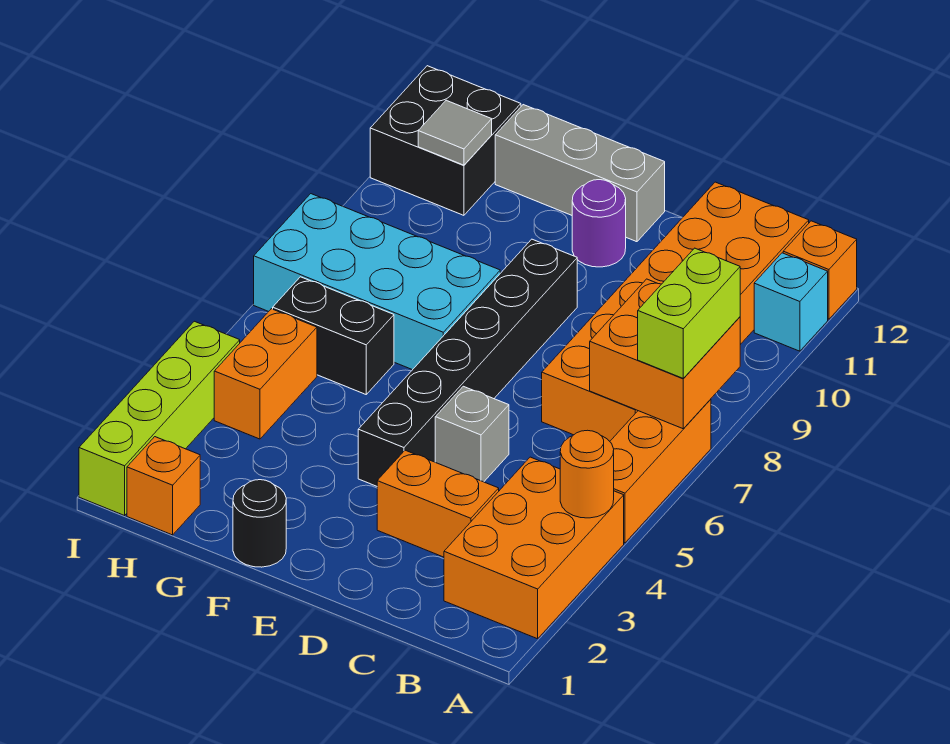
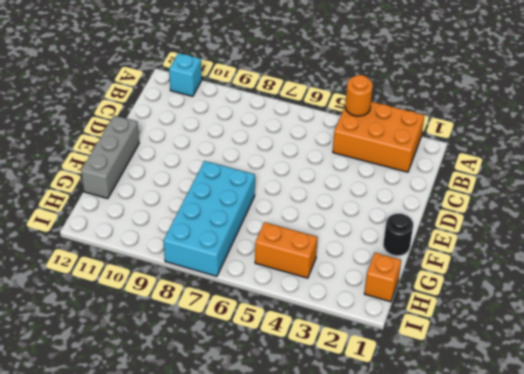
none -> orange 1x3 brick [610,399,711,543]
none -> orange 1x1 brick [783,221,857,319]
none -> orange 2x6 brick [542,182,809,441]

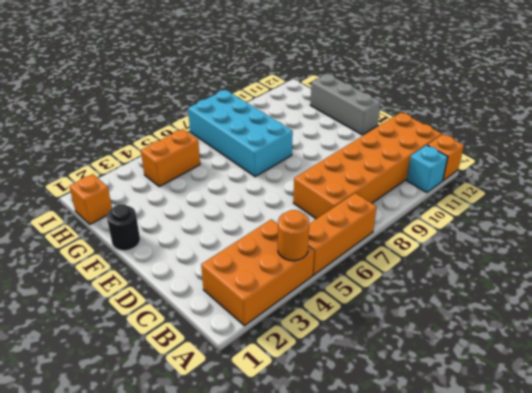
none -> orange 1x2 brick [377,450,499,557]
none -> grey 1x1 brick [435,386,509,482]
none -> black 1x6 brick [358,239,577,486]

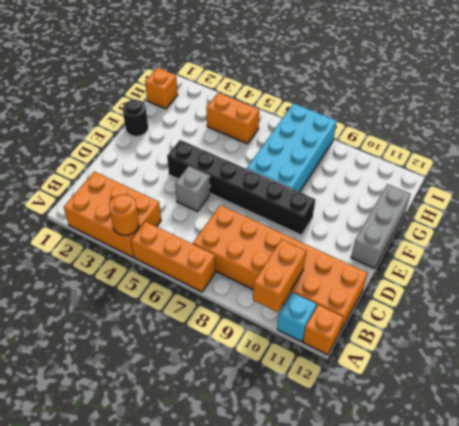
orange 1x2 brick [253,239,306,312] -> orange 1x2 brick moved to [377,450,499,557]
none -> purple 1x1 round brick [572,180,626,267]
none -> black 1x2 brick [273,277,394,394]
none -> black 2x2 brick [370,66,521,215]

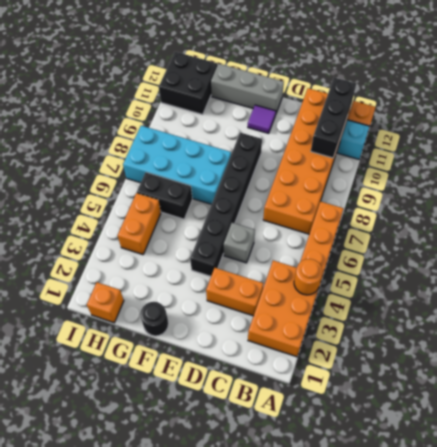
black 1x3 brick [311,77,356,158] -> none
purple 1x1 tile [248,105,276,133] -> purple 1x1 round brick [572,180,626,267]
none -> lime 1x4 brick [79,321,240,516]
none -> orange 2x2 brick [590,279,740,429]
none -> grey 1x1 tile [418,100,492,165]

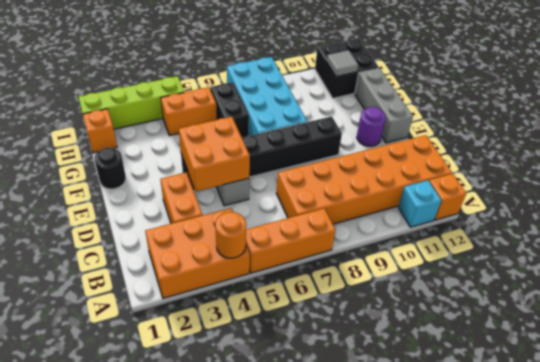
orange 2x2 brick [179,117,250,191] -> orange 2x2 brick moved to [590,279,740,429]
none -> lime 1x2 brick [638,248,740,378]

